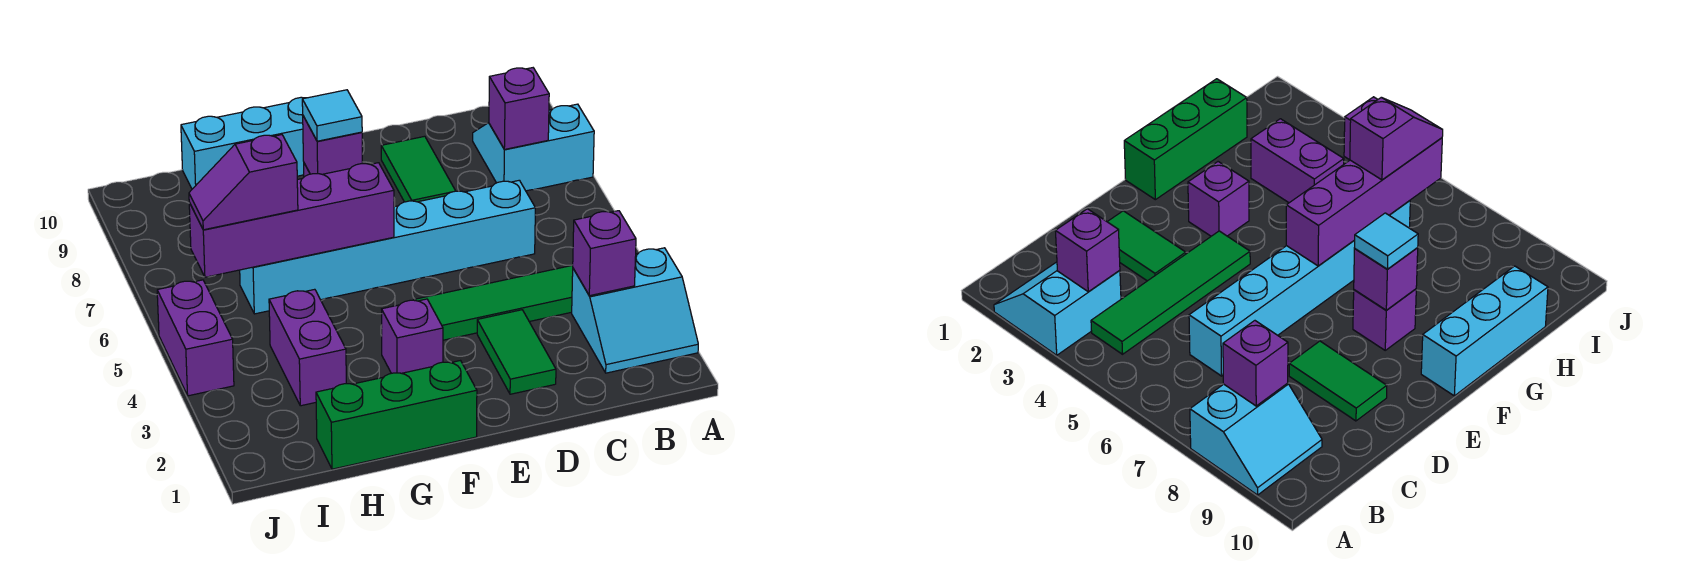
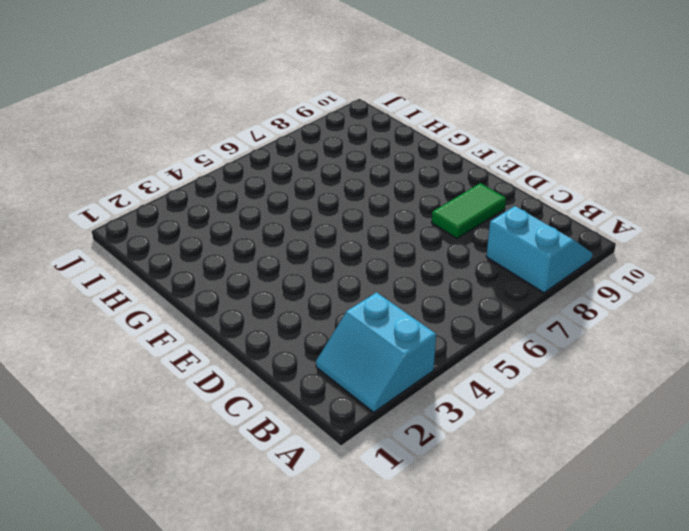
none -> green 1x4 tile [414,265,573,340]
none -> cyan 1x6 brick [240,180,535,314]
none -> green 1x2 tile [477,310,556,394]

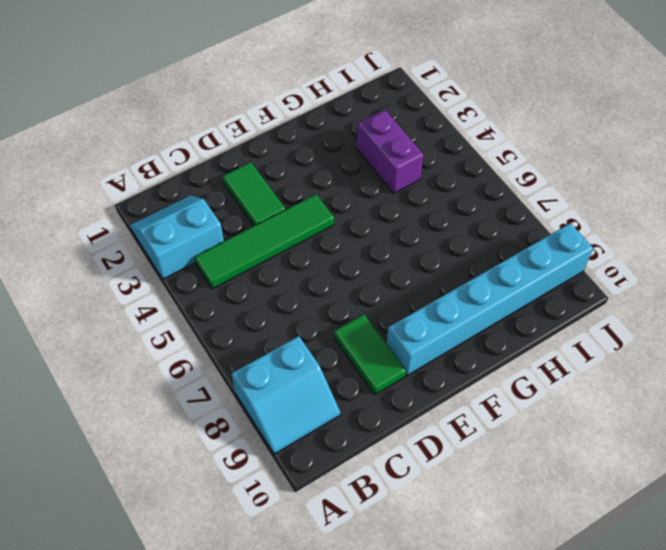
cyan 1x6 brick [387,223,593,376] -> cyan 1x6 brick moved to [240,180,535,314]
none -> green 1x3 brick [316,361,477,469]
none -> purple 1x1 brick [382,299,443,373]
none -> purple 1x1 brick [1353,289,1416,350]

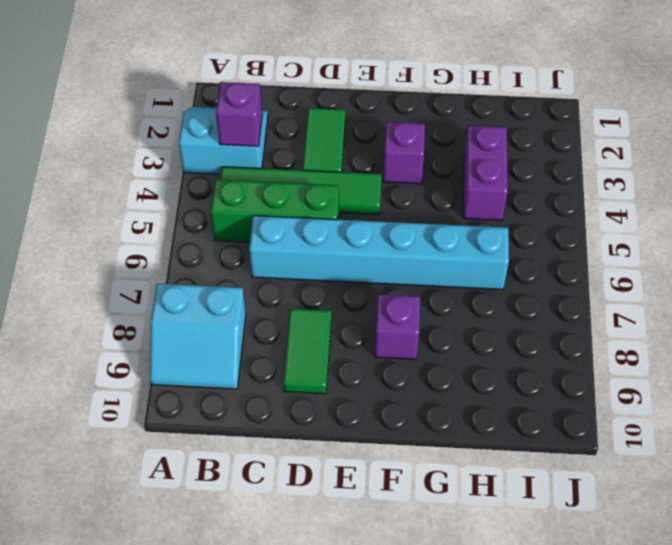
green 1x3 brick [211,179,339,242] -> green 1x3 brick moved to [316,361,477,469]
none -> cyan 1x3 brick [181,97,304,189]
none -> purple 1x2 brick [157,280,234,396]
none -> purple 1x1 brick [489,68,549,149]

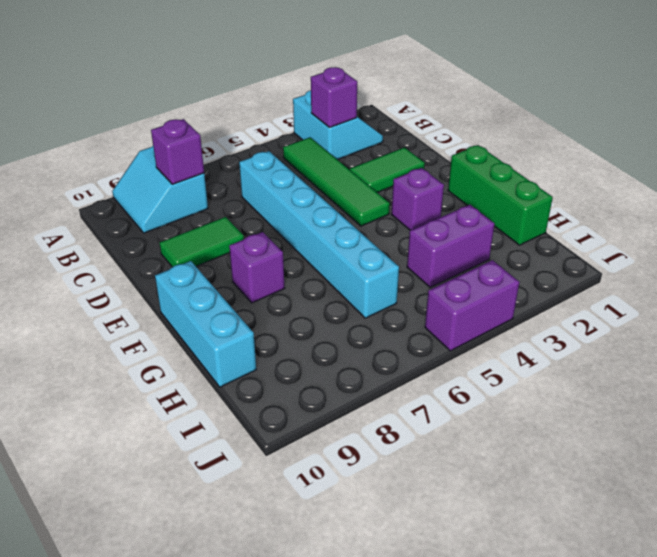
none -> purple 1x4 brick [189,163,394,277]
none -> purple 1x1 brick [303,116,363,174]
none -> cyan 1x1 tile [302,90,362,141]

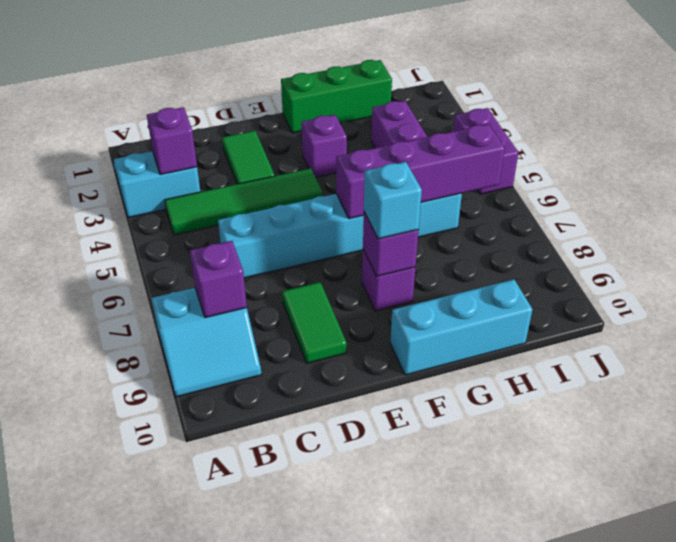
cyan 1x1 brick [364,162,422,239] -> cyan 1x1 tile [302,90,362,141]
none -> purple 1x2 slope [189,135,298,230]

